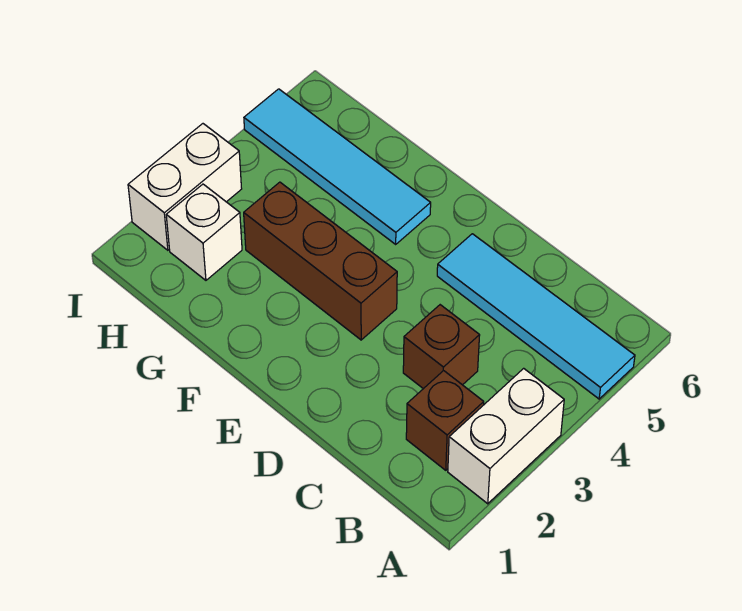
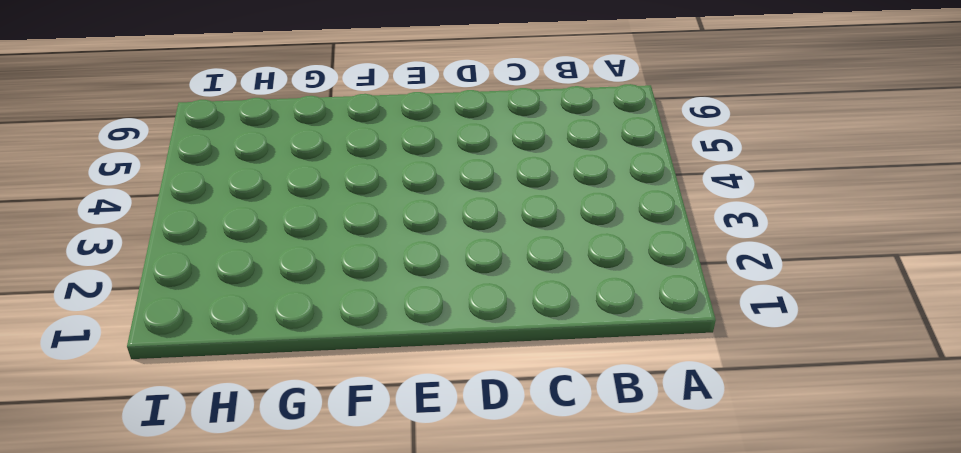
none -> white 1x2 brick [448,368,564,504]
none -> cyan 1x4 tile [437,234,635,399]

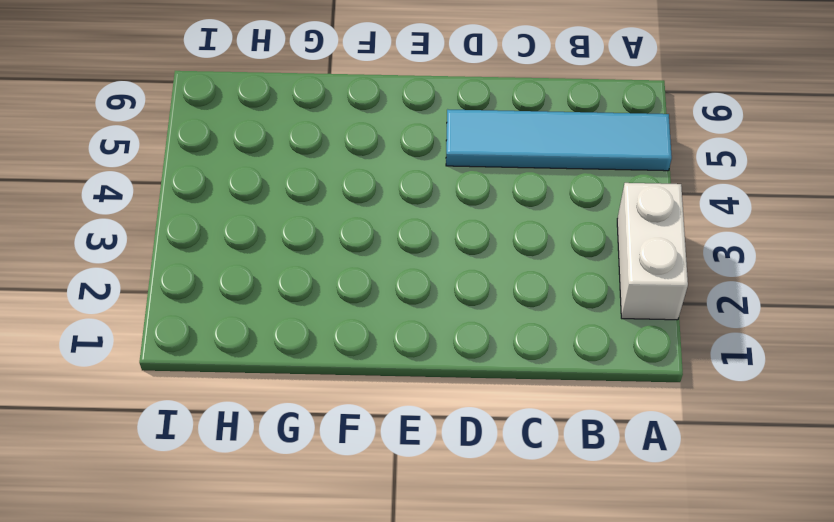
none -> brown 1x1 brick [406,371,484,470]
none -> brown 1x1 brick [403,305,480,389]

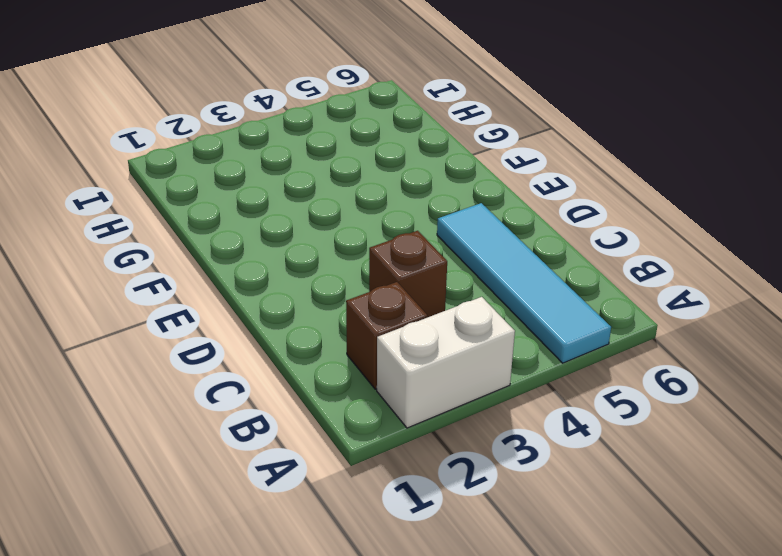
none -> brown 1x3 brick [244,182,397,340]
none -> cyan 1x4 tile [244,89,431,244]

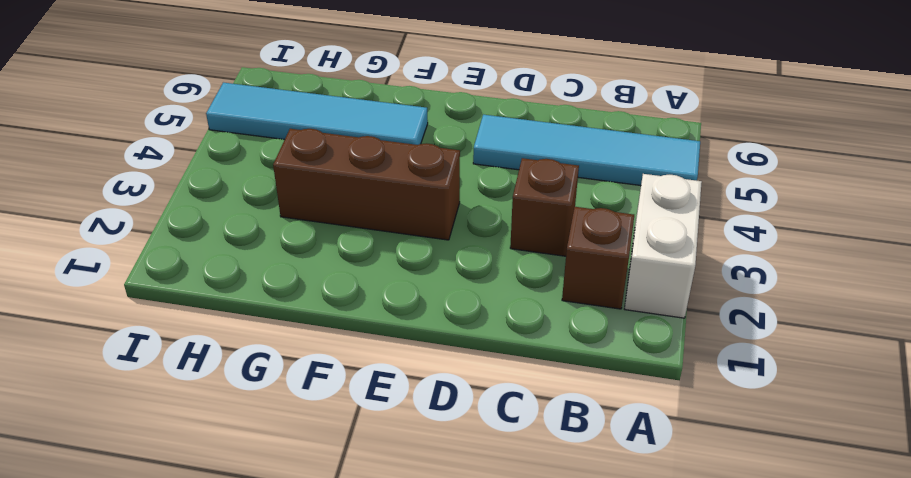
none -> white 1x1 brick [166,184,242,280]
none -> white 1x2 brick [128,124,242,250]

